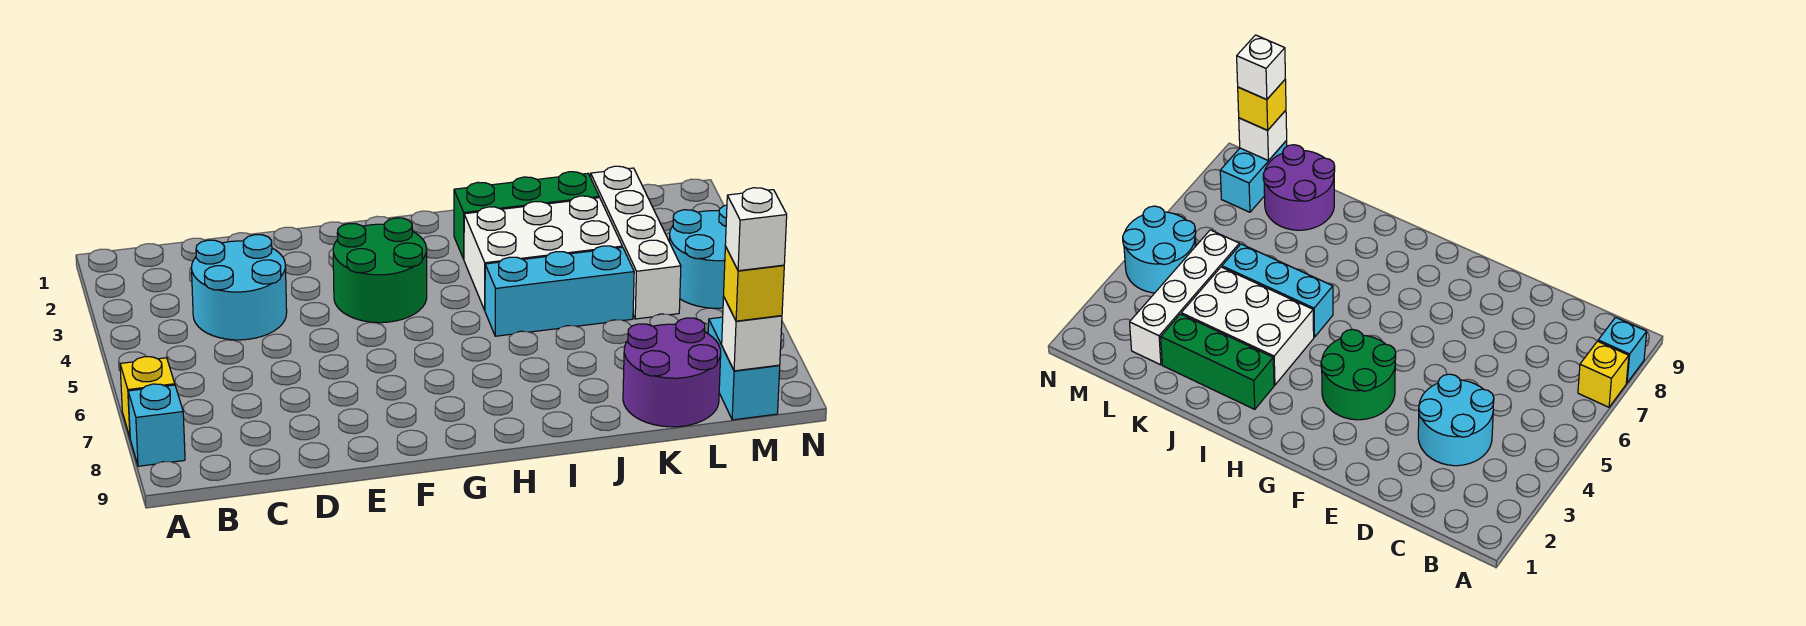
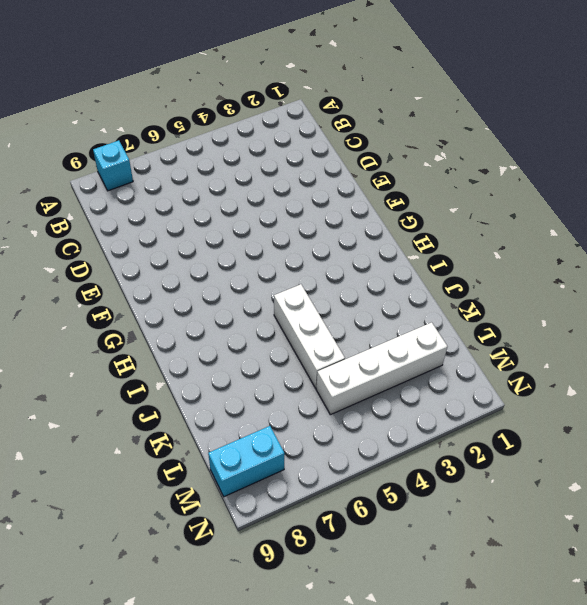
white 1x3 brick [274,284,345,388] -> cyan 1x3 brick [485,246,634,336]
none -> yellow 1x1 brick [120,357,175,437]
none -> cyan 2x2 round brick [191,235,287,340]
none -> green 2x2 round brick [333,218,427,323]

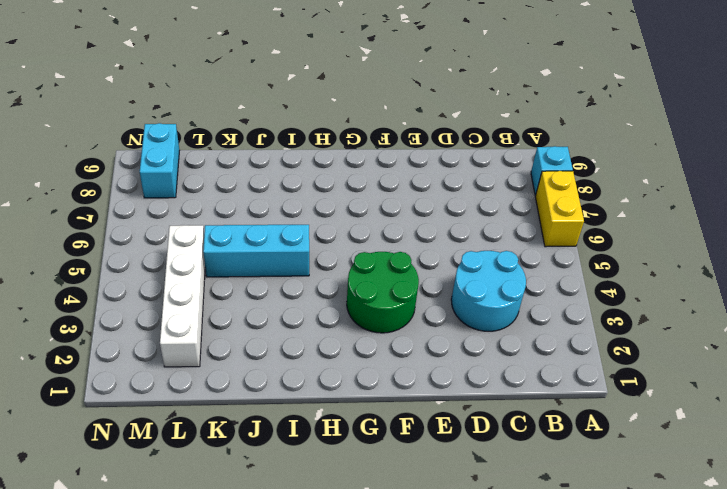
yellow 1x2 brick [535,171,584,247] -> yellow 1x1 brick [120,357,175,437]
none -> green 1x3 brick [454,172,599,259]
none -> white 2x3 brick [464,196,622,310]
none -> purple 2x2 round brick [623,318,721,427]

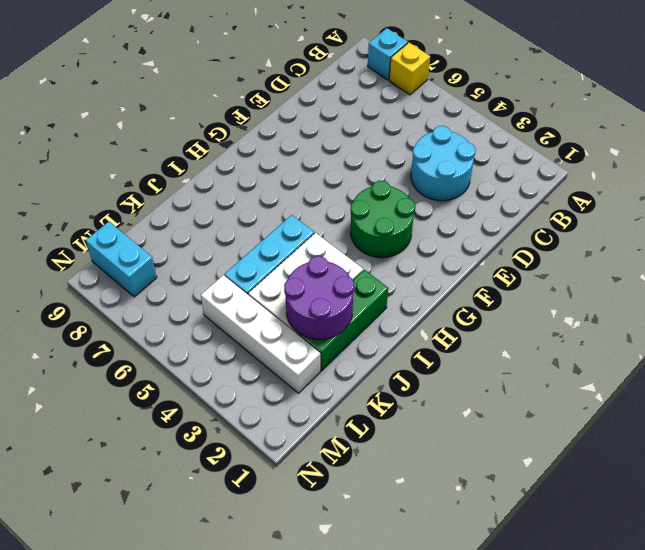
purple 2x2 round brick [284,256,354,339] -> purple 2x2 round brick moved to [623,318,721,427]
none -> cyan 2x2 round brick [669,205,727,308]
none -> white 1x1 brick [722,297,782,371]
none -> yellow 1x1 brick [724,246,784,321]

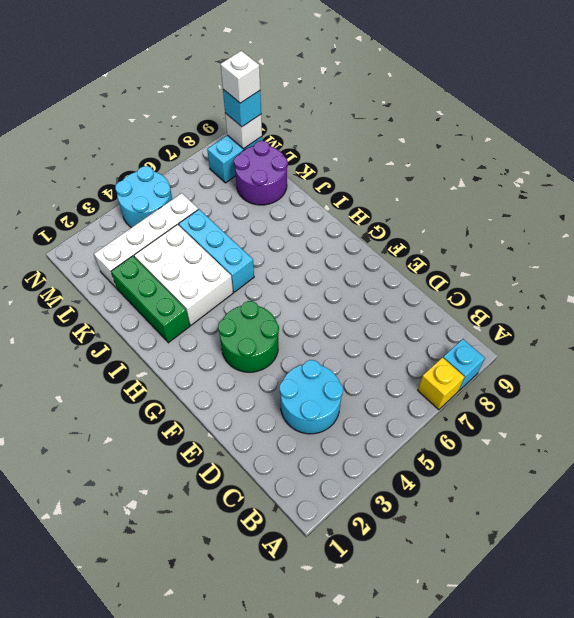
cyan 1x1 brick [223,90,261,127] -> yellow 1x1 brick [724,246,784,321]

